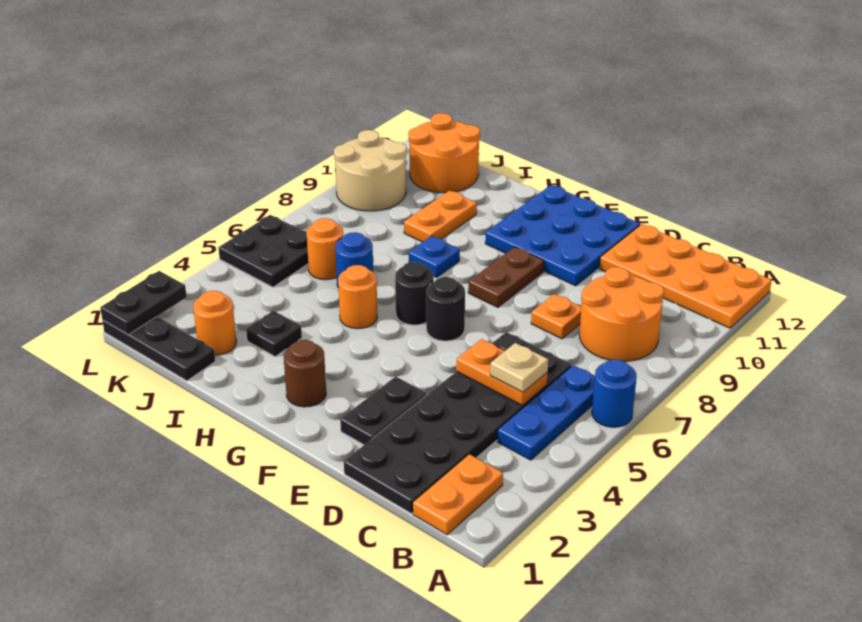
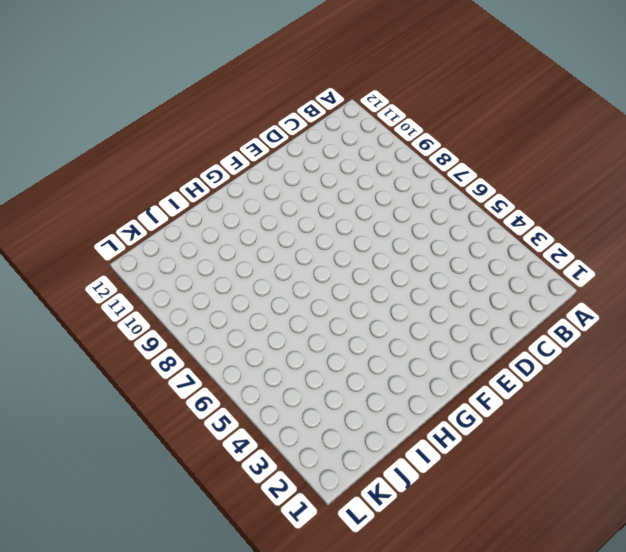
none -> blue 1x1 round brick [592,359,637,427]
none -> orange 2x4 plate [599,224,772,328]
none -> orange 1x2 plate [413,454,503,535]

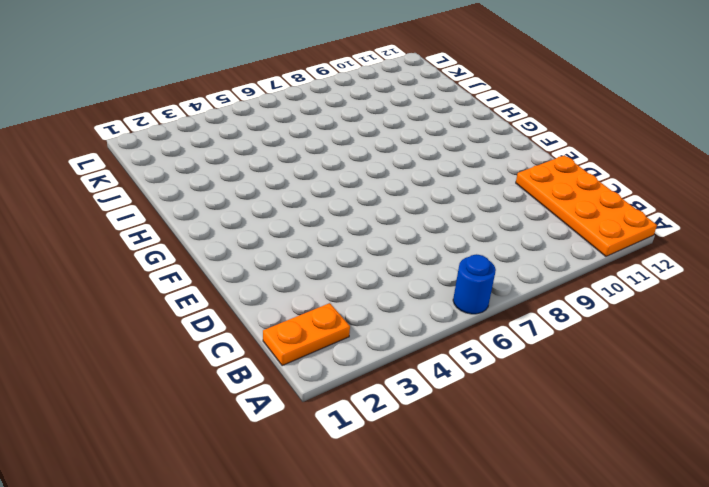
none -> blue 1x3 plate [497,365,595,460]
none -> orange 2x2 round brick [579,267,664,361]
none -> black 2x6 plate [344,332,571,513]

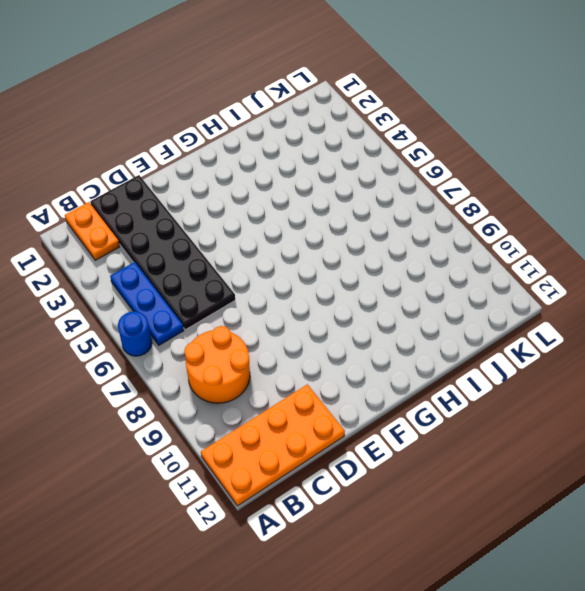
none -> orange 1x1 plate [531,294,581,339]
none -> black 1x2 plate [340,376,427,445]
none -> blue 3x3 plate [485,185,640,286]

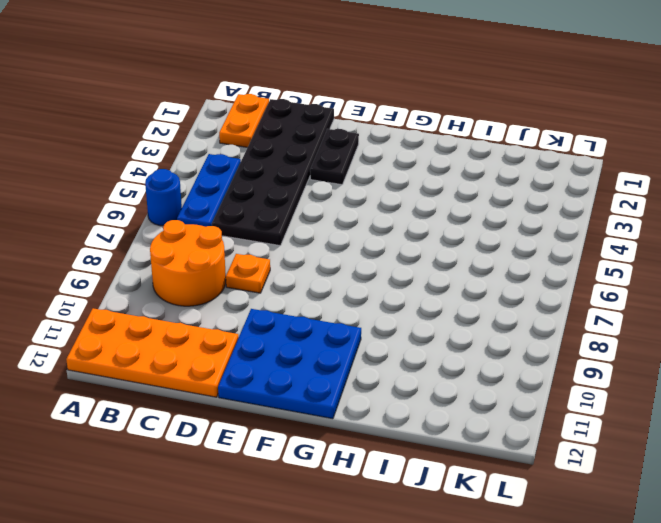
none -> black 1x1 round brick [426,277,465,341]
none -> brown 1x2 plate [468,247,544,307]
none -> brown 1x1 round brick [284,340,326,407]

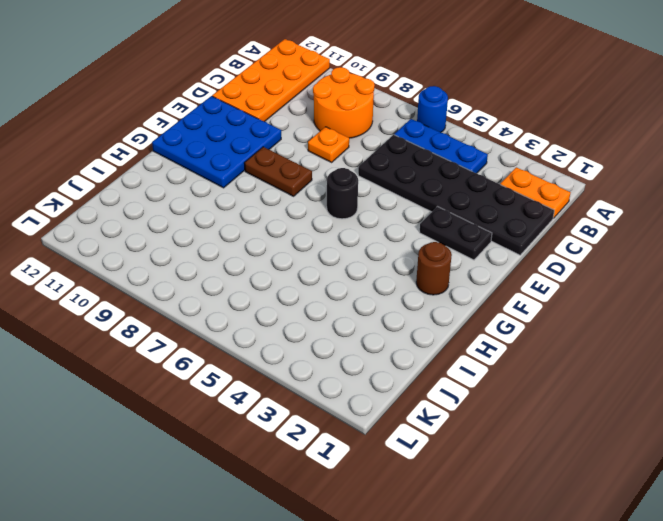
none -> black 1x1 round brick [395,262,434,325]
none -> orange 1x1 round brick [338,265,378,329]
none -> blue 1x1 plate [409,236,460,277]

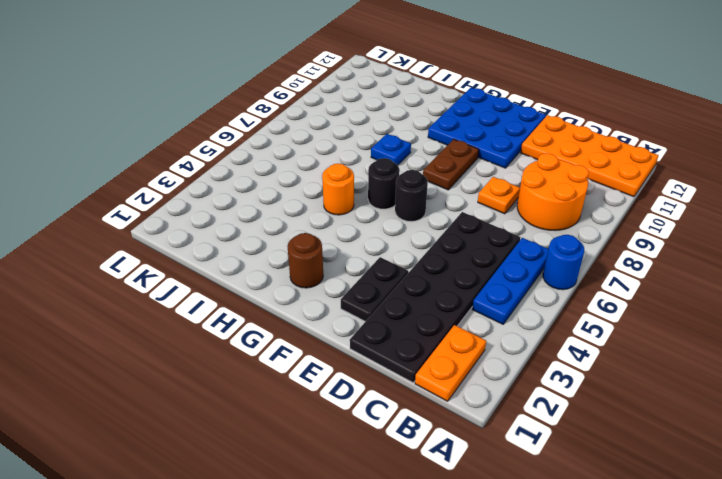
none -> black 1x1 plate [246,311,302,356]
none -> blue 1x1 round brick [335,232,373,288]
none -> orange 1x2 plate [404,191,477,242]

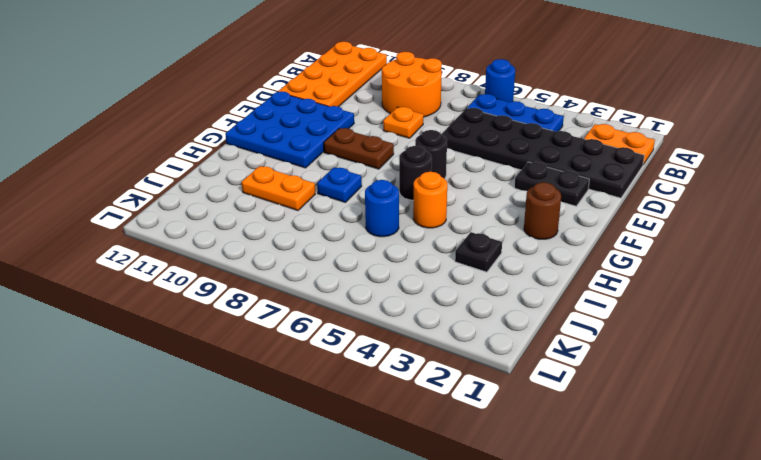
none -> black 1x3 plate [102,317,215,381]
none -> orange 1x1 round brick [193,291,236,355]
none -> orange 1x1 round brick [306,218,343,280]

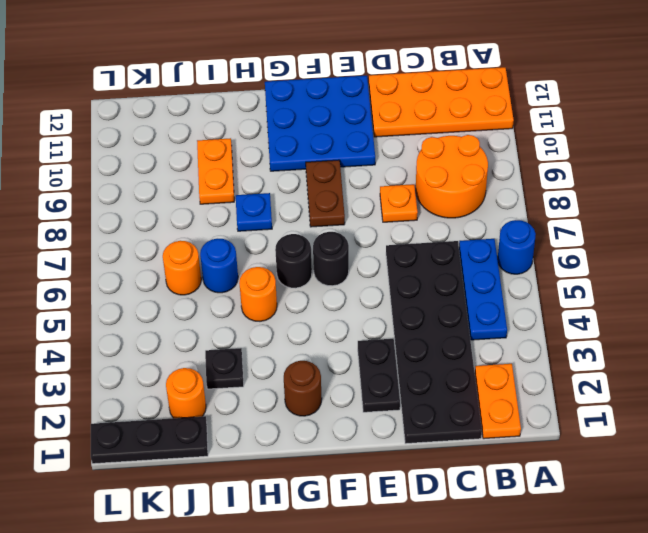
none -> orange 2x2 round brick [408,113,480,193]
none -> black 2x2 plate [218,215,308,287]
none -> tan 2x2 round brick [334,130,407,211]

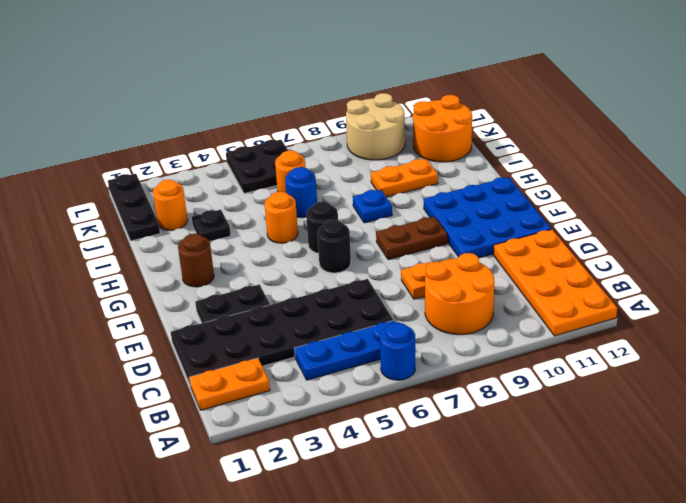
none -> orange 1x2 plate [456,339,547,405]
none -> black 1x2 plate [100,271,187,335]
none -> tan 1x1 plate [490,343,548,392]

